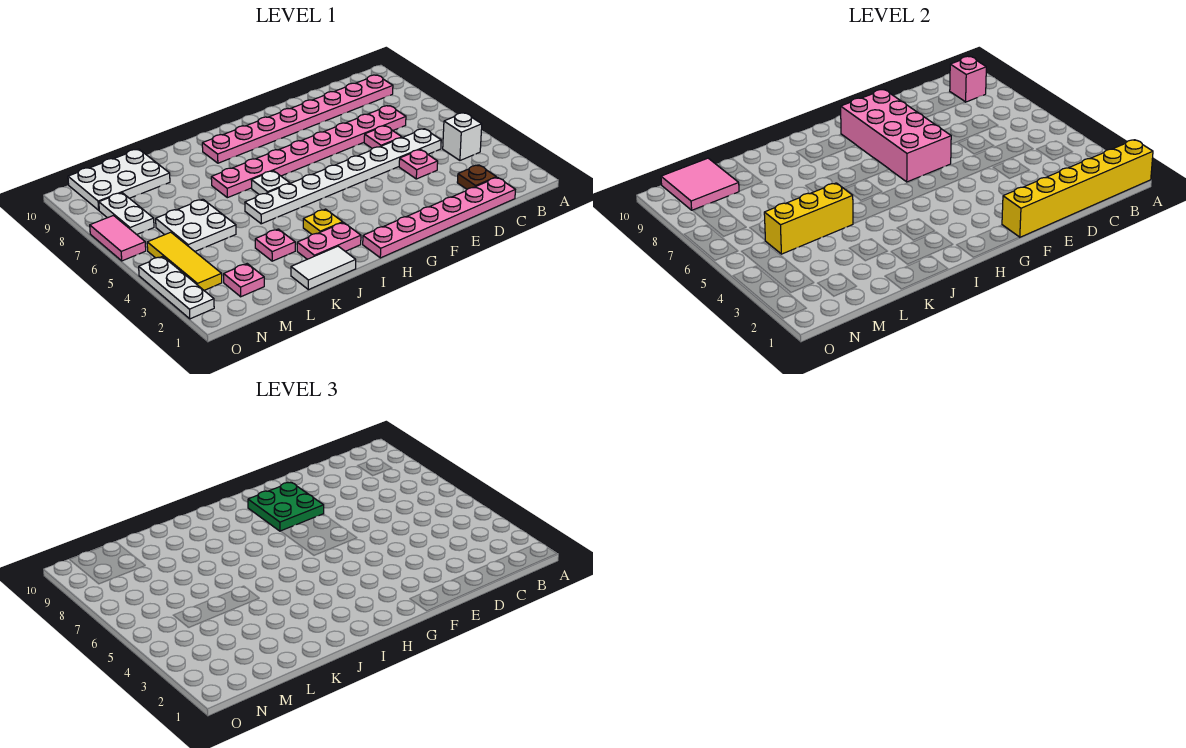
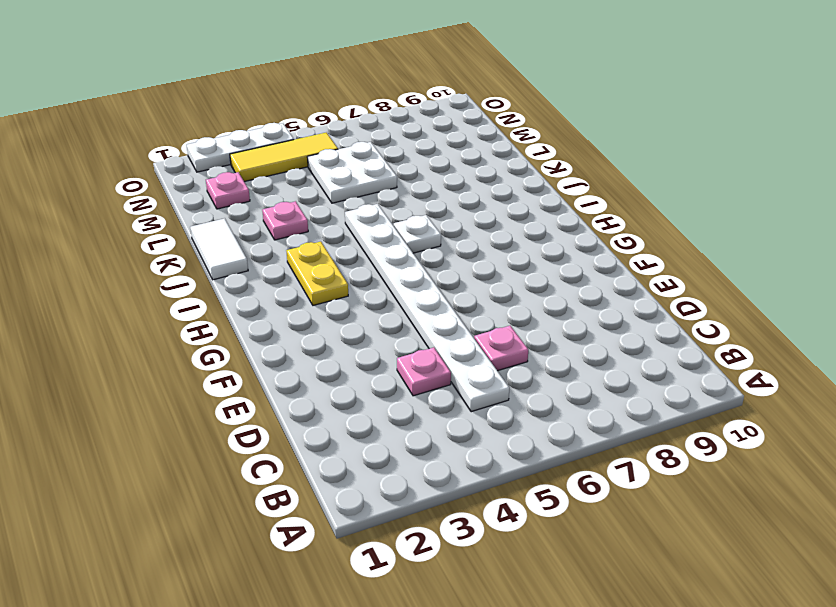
yellow 1x2 plate [286,242,348,305] -> yellow 1x1 plate [303,209,343,234]
none -> white 1x1 brick [443,113,482,160]
none -> pink 1x8 plate [202,75,393,163]
none -> pink 1x6 plate [363,177,515,258]

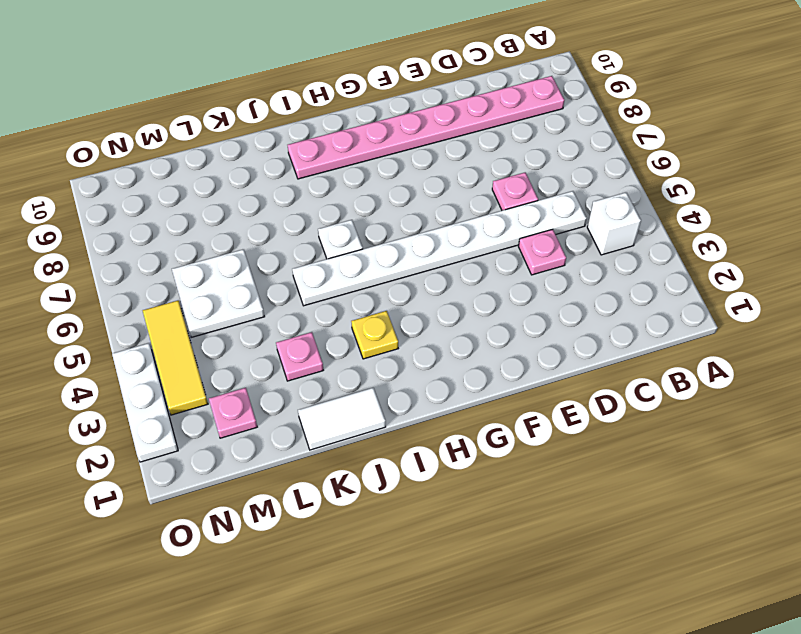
none -> pink 1x6 plate [363,177,515,258]
none -> brown 1x1 plate [457,165,496,189]
none -> pink 1x8 plate [211,106,406,198]

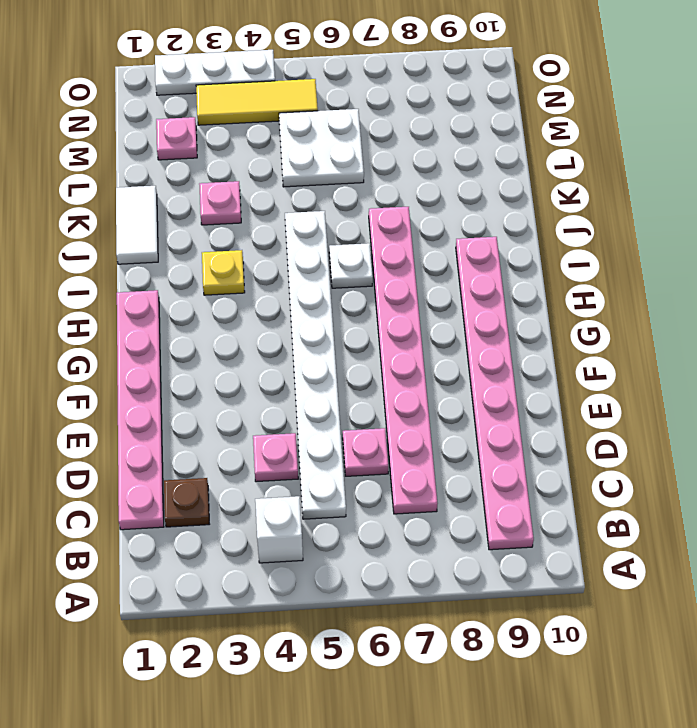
none -> pink 1x2 plate [297,223,361,259]
none -> white 2x3 plate [68,149,170,210]
none -> white 1x2 plate [99,193,154,234]

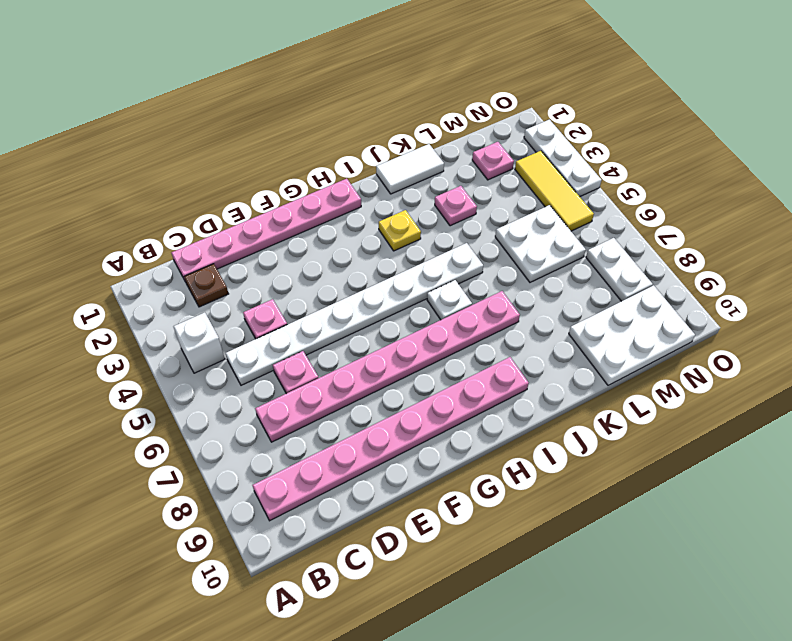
none -> pink 1x2 plate [297,223,361,259]
none -> pink 1x2 tile [90,216,146,261]
none -> yellow 1x6 brick [1002,140,1153,237]

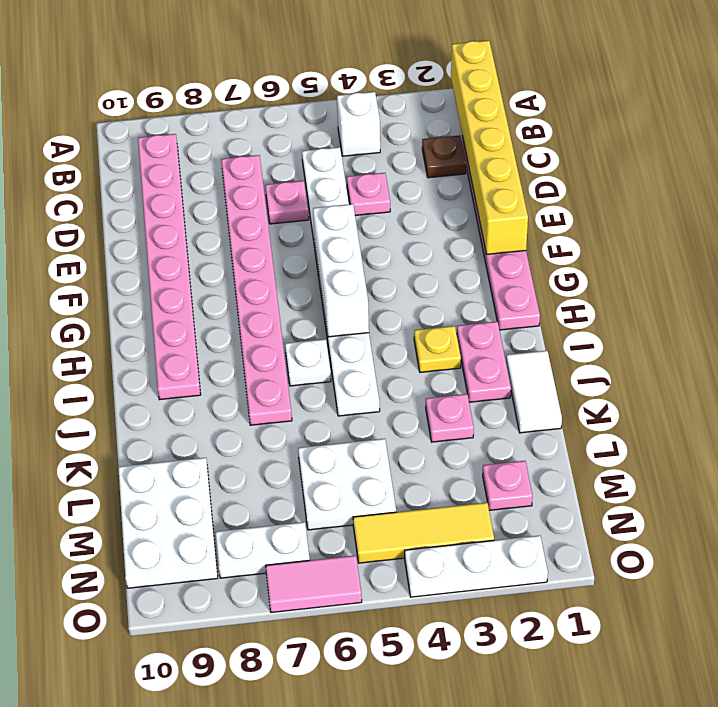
white 1x3 brick [313,204,369,337] -> none
none -> pink 1x1 brick [950,56,986,102]
none -> pink 2x4 brick [841,90,951,182]
none -> yellow 1x3 brick [764,183,853,254]

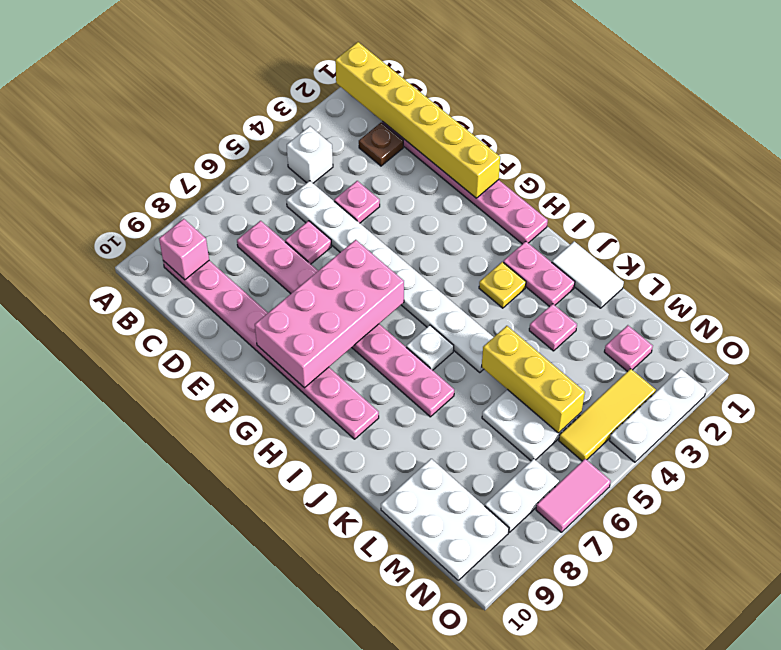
none -> pink 2x2 tile [661,158,739,210]
none -> green 2x2 plate [248,483,324,531]

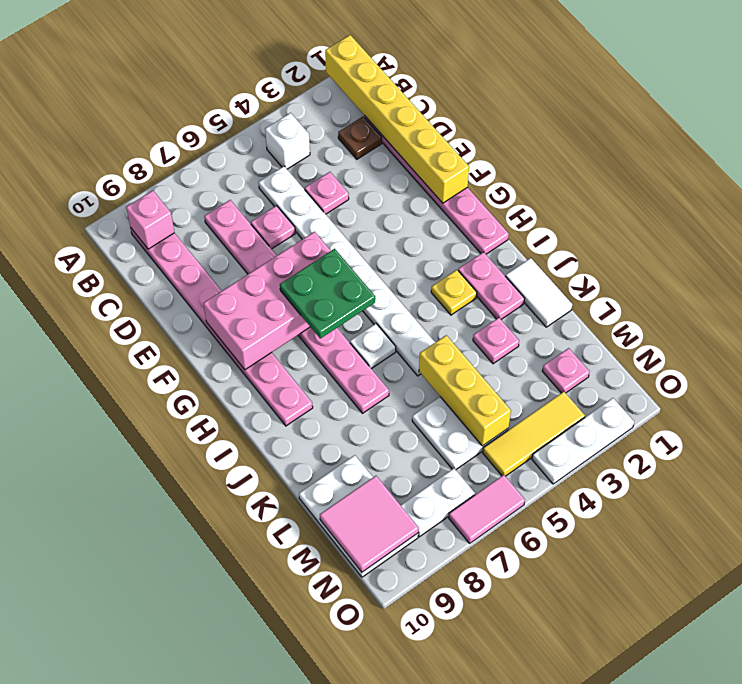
green 2x2 plate [280,249,375,338] -> green 2x2 plate moved to [248,483,324,531]

